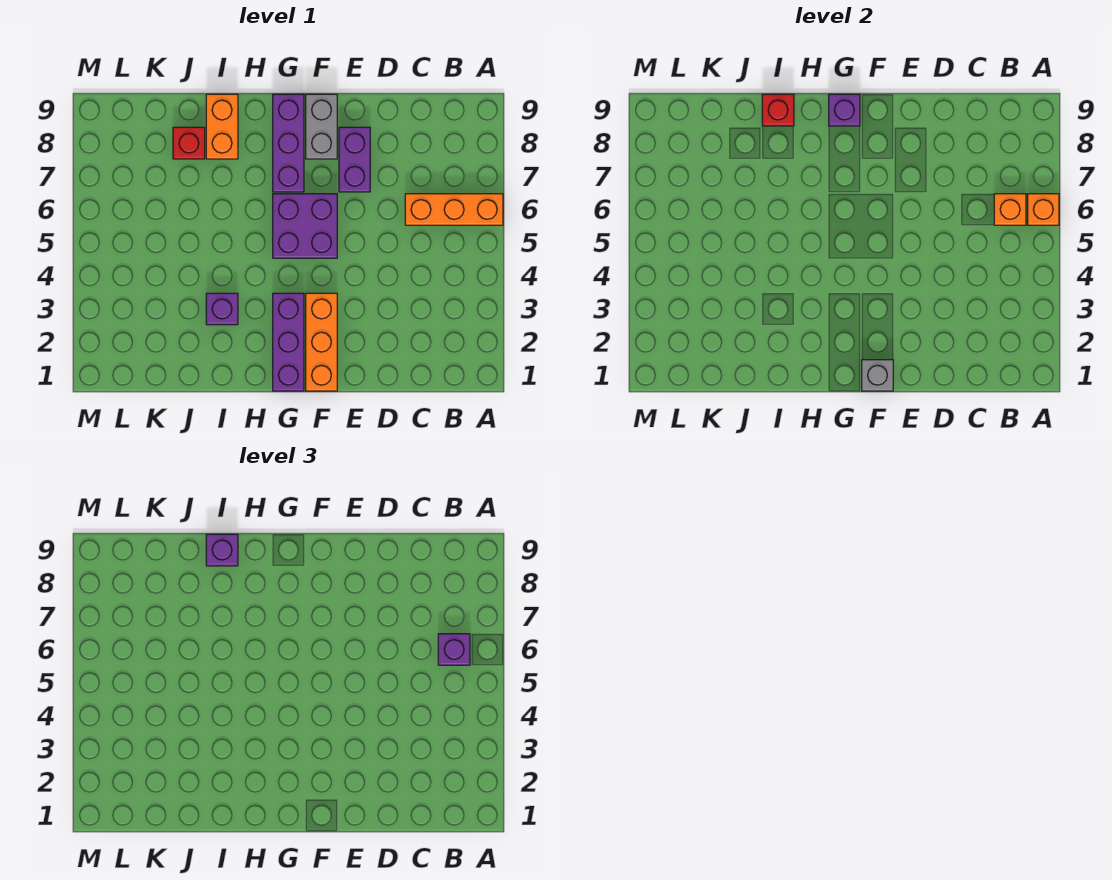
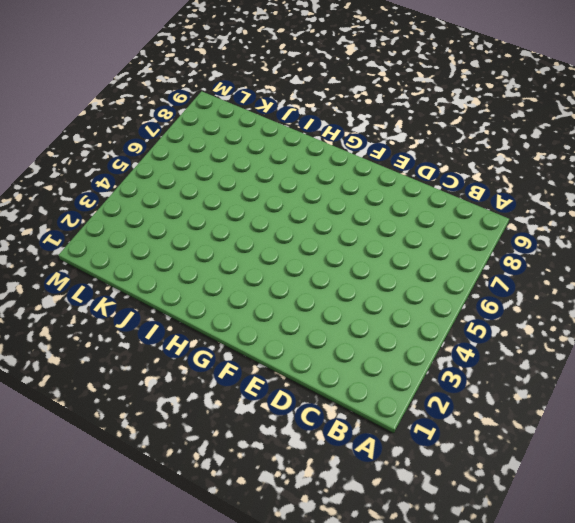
none -> orange 1x3 brick [405,194,503,225]
none -> purple 1x2 brick [339,127,370,192]
none -> orange 1x3 brick [306,293,337,391]

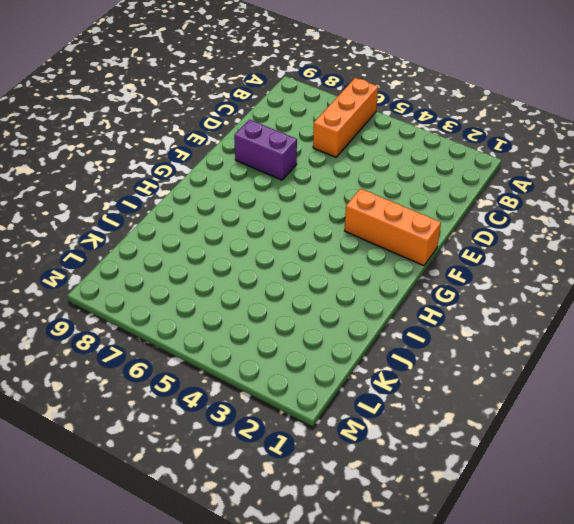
none -> purple 2x2 brick [273,194,337,258]
none -> grey 1x2 brick [306,94,337,159]
none -> purple 1x3 brick [273,293,304,391]

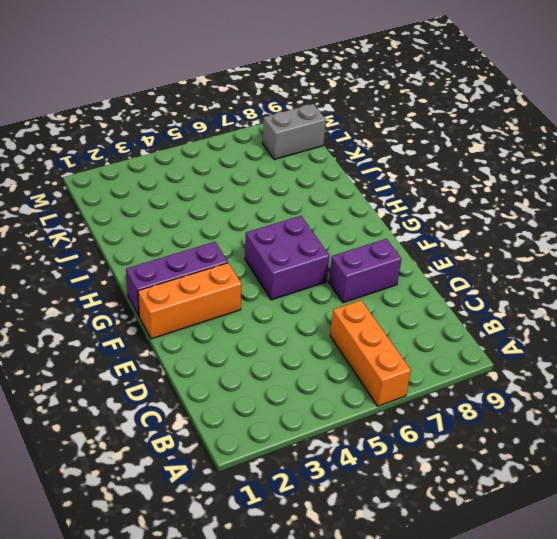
grey 1x2 brick [262,104,326,160] -> grey 1x2 brick moved to [306,94,337,159]
none -> purple 1x3 brick [273,94,304,192]
none -> purple 1x1 brick [206,293,238,325]
none -> orange 1x2 brick [206,94,238,159]

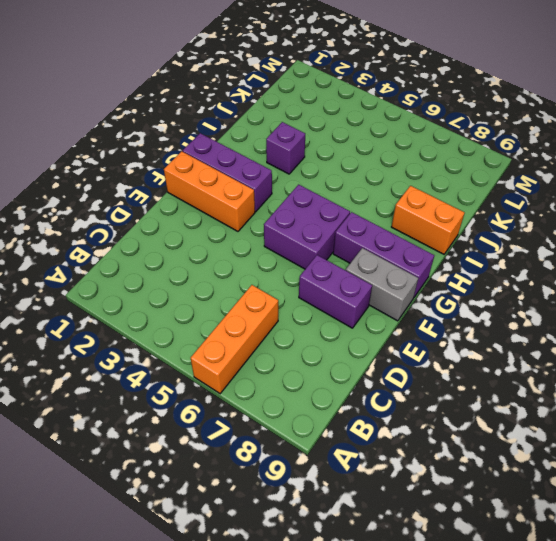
none -> red 1x1 brick [173,127,205,159]
none -> orange 1x1 brick [1028,194,1059,225]
none -> orange 1x1 brick [994,194,1026,225]

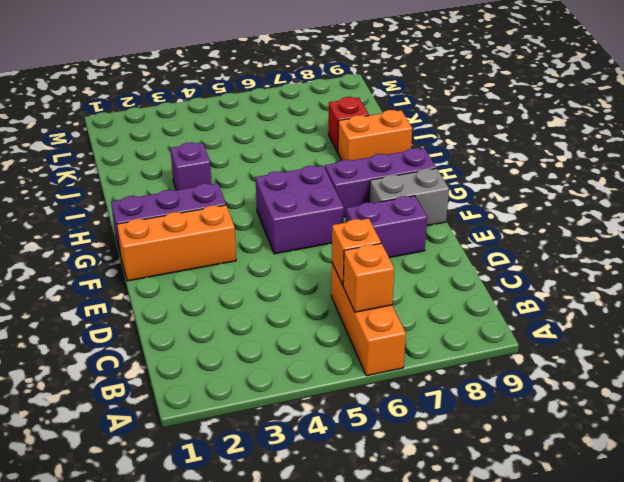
orange 1x1 brick [332,219,381,285] -> orange 1x1 brick moved to [1028,194,1059,225]
none -> grey 1x1 brick [862,360,893,391]
none -> purple 1x1 brick [829,94,860,126]
none -> red 1x1 brick [762,94,794,126]

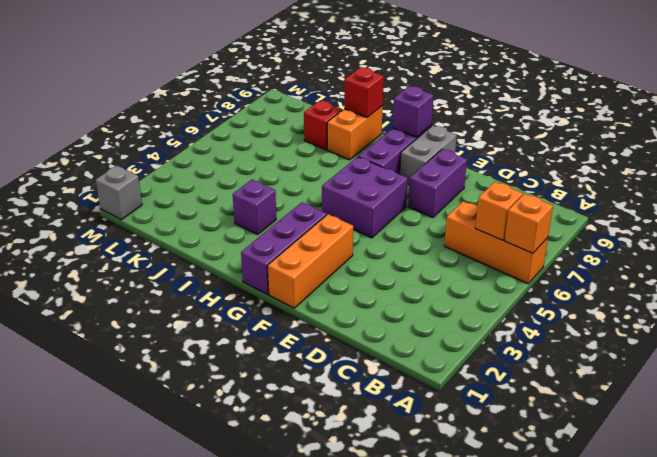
grey 1x1 brick [96,166,142,220] -> grey 1x1 brick moved to [862,360,893,391]
none -> purple 1x1 brick [438,634,470,665]
none -> purple 1x1 brick [206,534,238,566]

